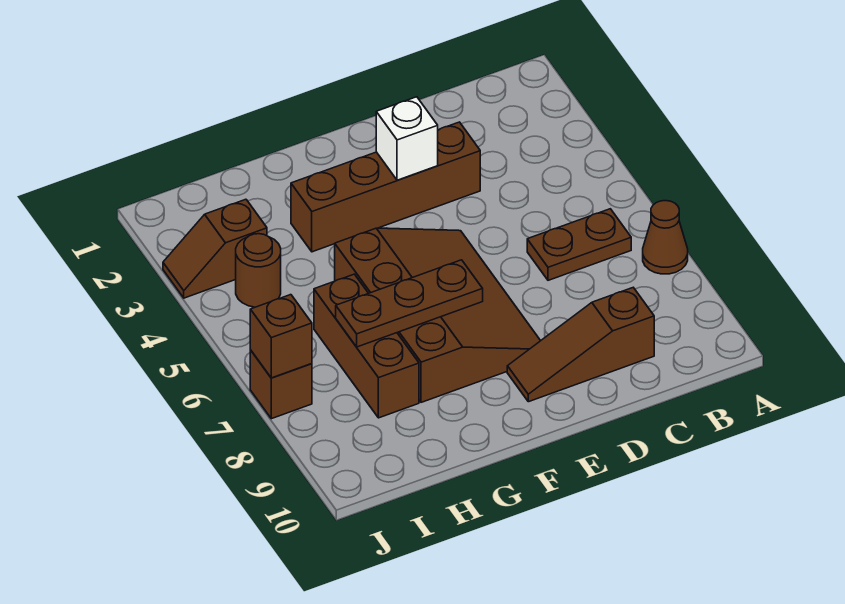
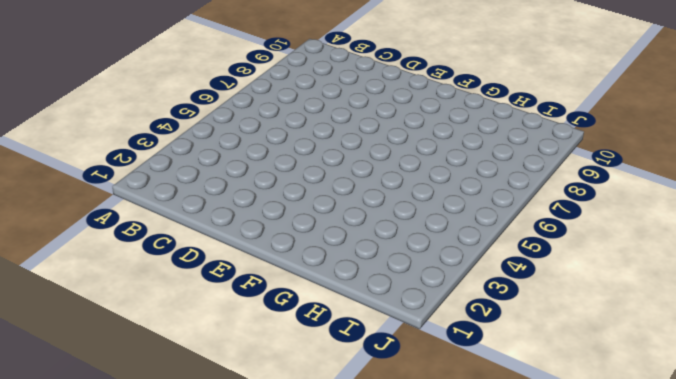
none -> brown 1x1 cone [643,201,688,274]
none -> brown 1x2 plate [527,209,631,280]
none -> brown 1x3 slope [507,288,654,402]

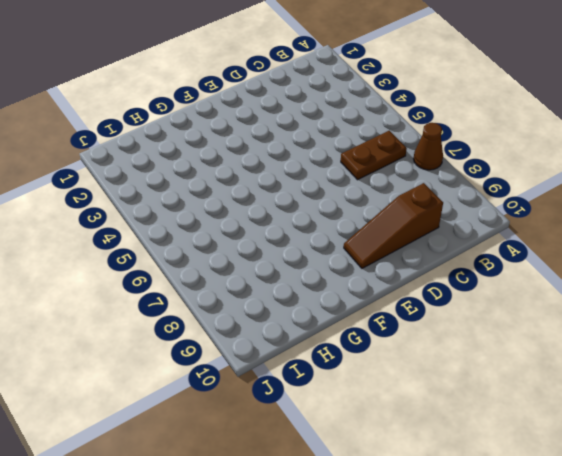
none -> brown 1x4 brick [291,122,480,252]
none -> brown 3x4 slope [335,228,540,402]
none -> brown 1x3 brick [314,274,419,418]

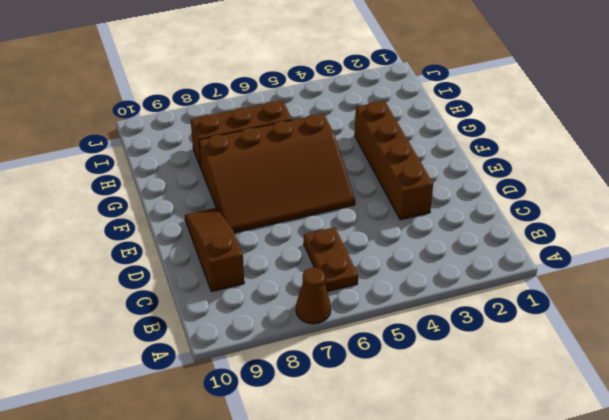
none -> brown 1x2 slope [163,199,267,298]
none -> brown 1x1 round brick [236,234,281,307]
none -> brown 1x1 brick [250,350,312,419]

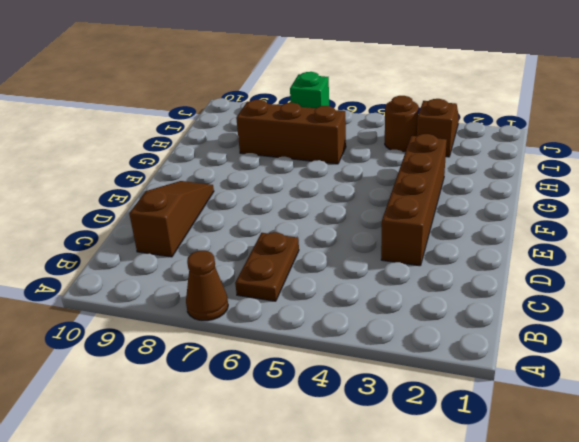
green 1x1 brick [290,72,329,108] -> brown 1x1 brick [250,350,312,419]
none -> brown 3x4 slope [335,228,540,402]
none -> white 1x1 brick [376,97,438,180]
none -> brown 1x3 plate [336,260,483,347]

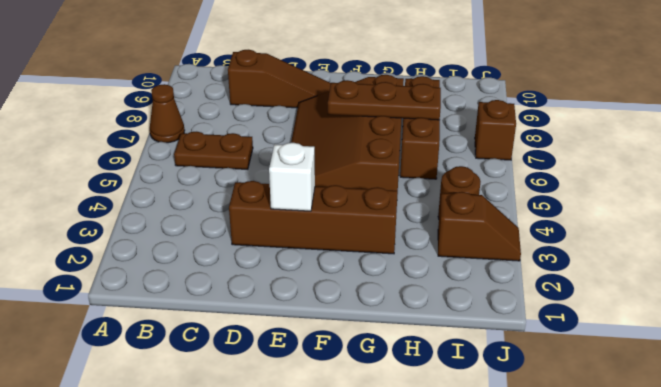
none -> brown 1x1 brick [250,295,312,378]

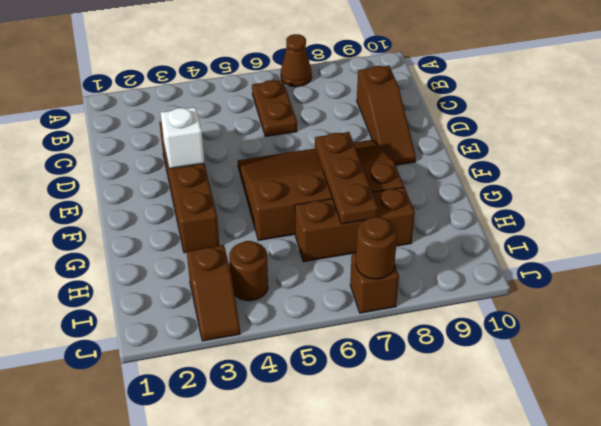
brown 1x1 round brick [356,217,397,279] -> brown 1x1 brick [250,295,312,378]

